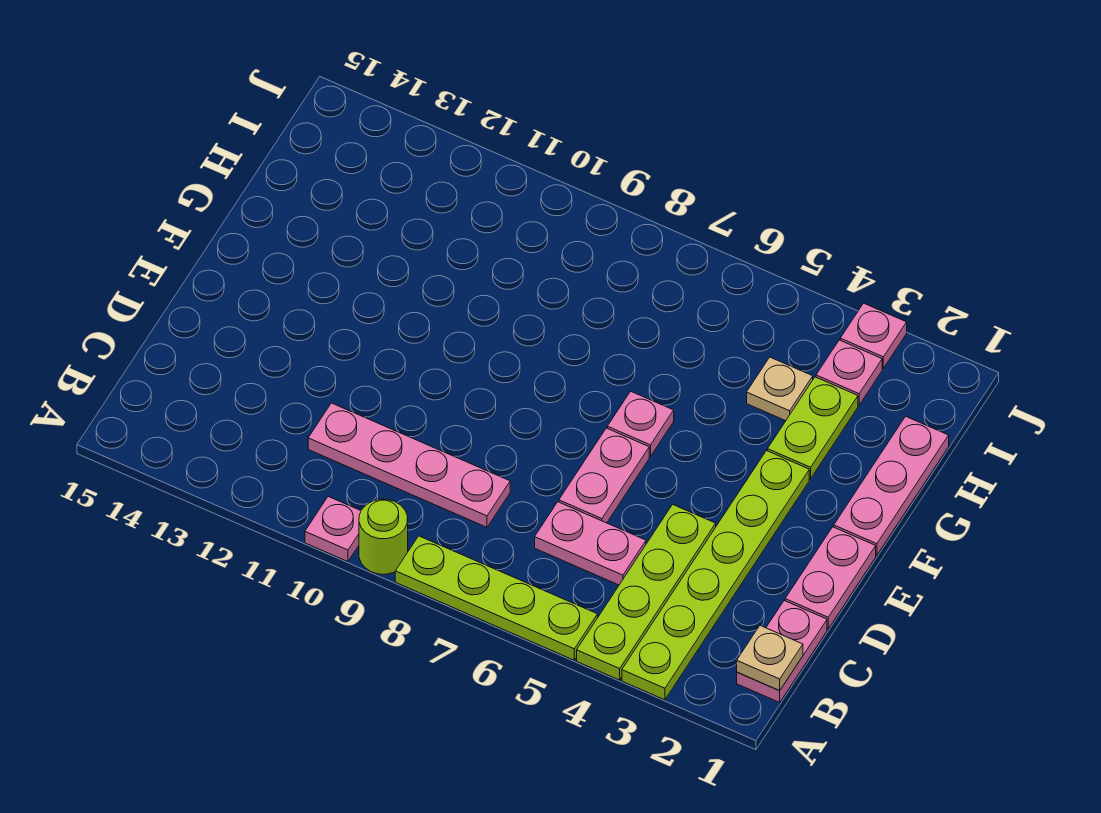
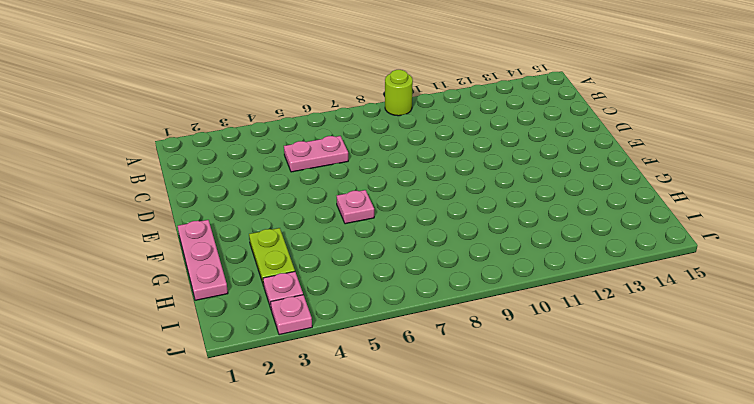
none -> lime 1x6 plate [622,451,809,700]
none -> lime 1x4 plate [577,505,716,680]
none -> lime 1x4 plate [395,536,598,660]

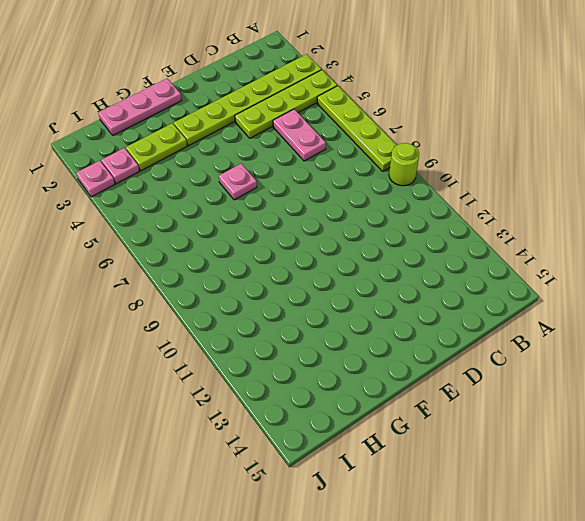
none -> pink 1x1 plate [305,497,361,562]
none -> pink 1x2 plate [737,601,827,702]
none -> pink 1x4 plate [308,403,510,527]

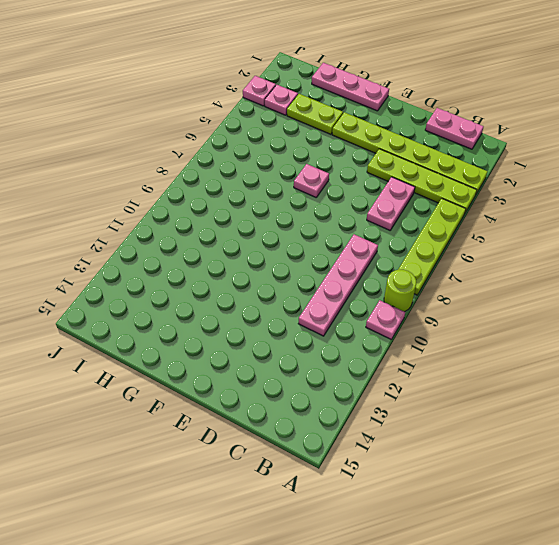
none -> pink 1x2 plate [785,527,876,629]
none -> pink 1x2 plate [559,428,649,523]
none -> tan 1x1 plate [747,357,813,421]

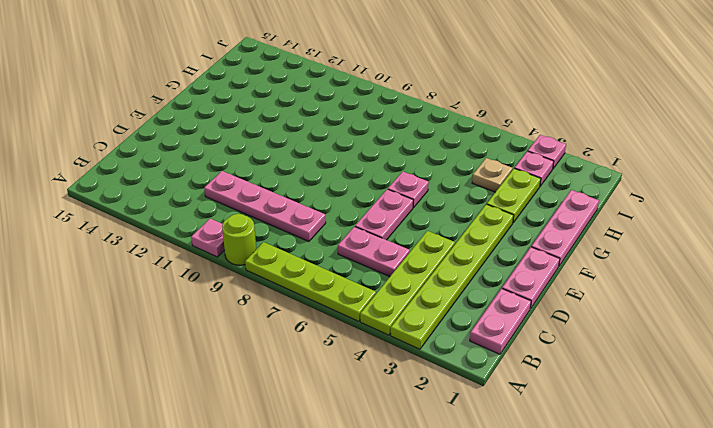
none -> tan 1x1 plate [737,626,803,691]

